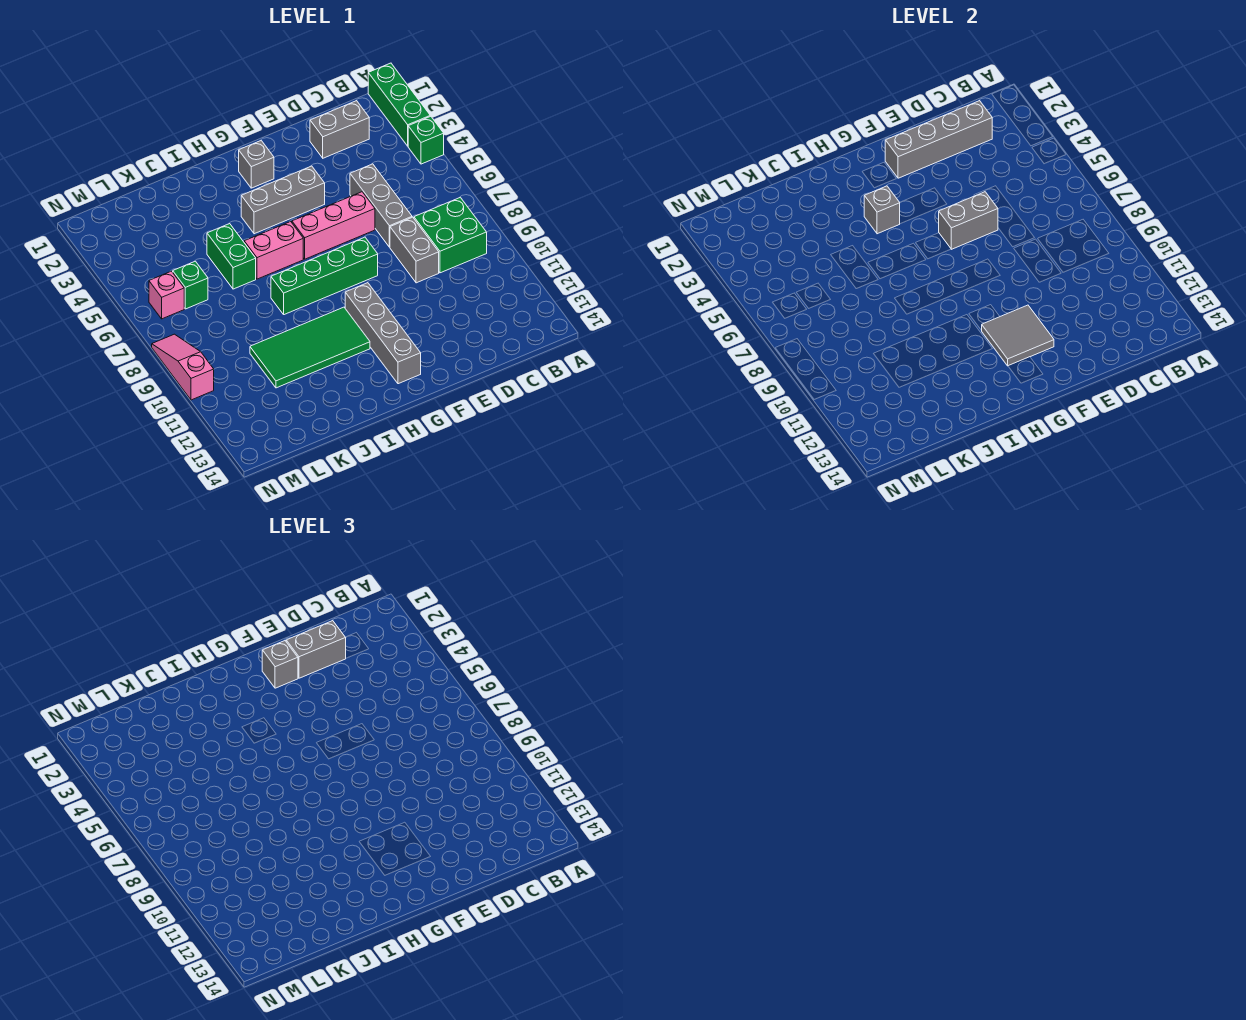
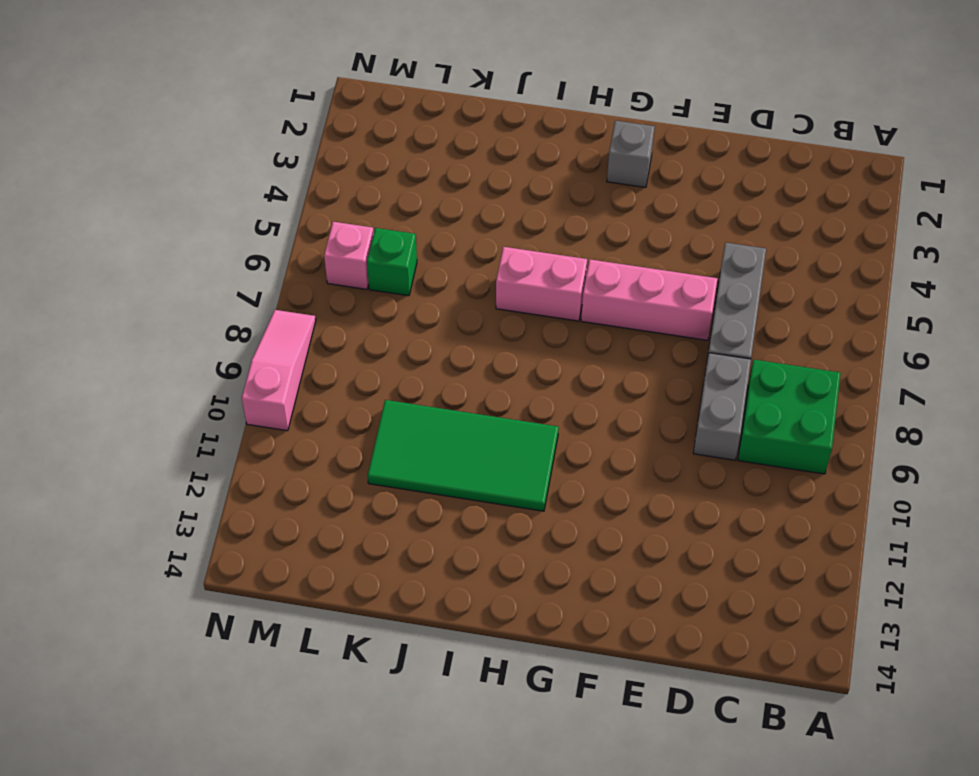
none -> green 1x3 brick [368,63,430,146]
none -> green 1x1 brick [408,116,444,164]
none -> grey 1x2 brick [310,101,369,158]

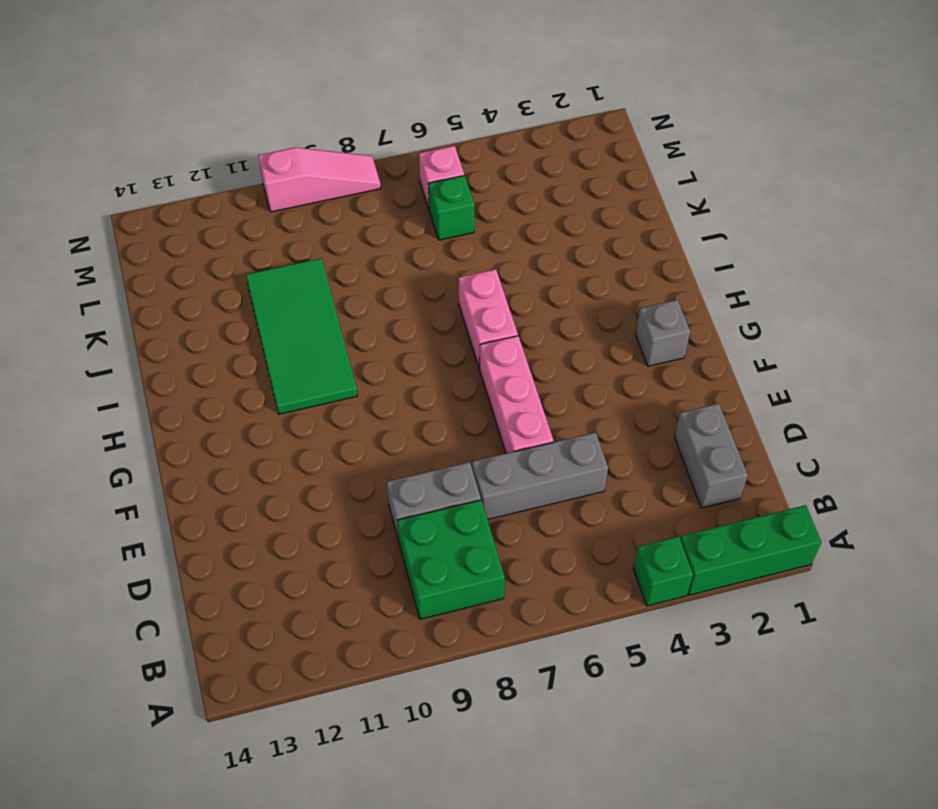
none -> grey 1x3 brick [241,166,325,234]
none -> green 1x4 brick [271,237,378,315]
none -> grey 1x4 brick [345,283,421,384]

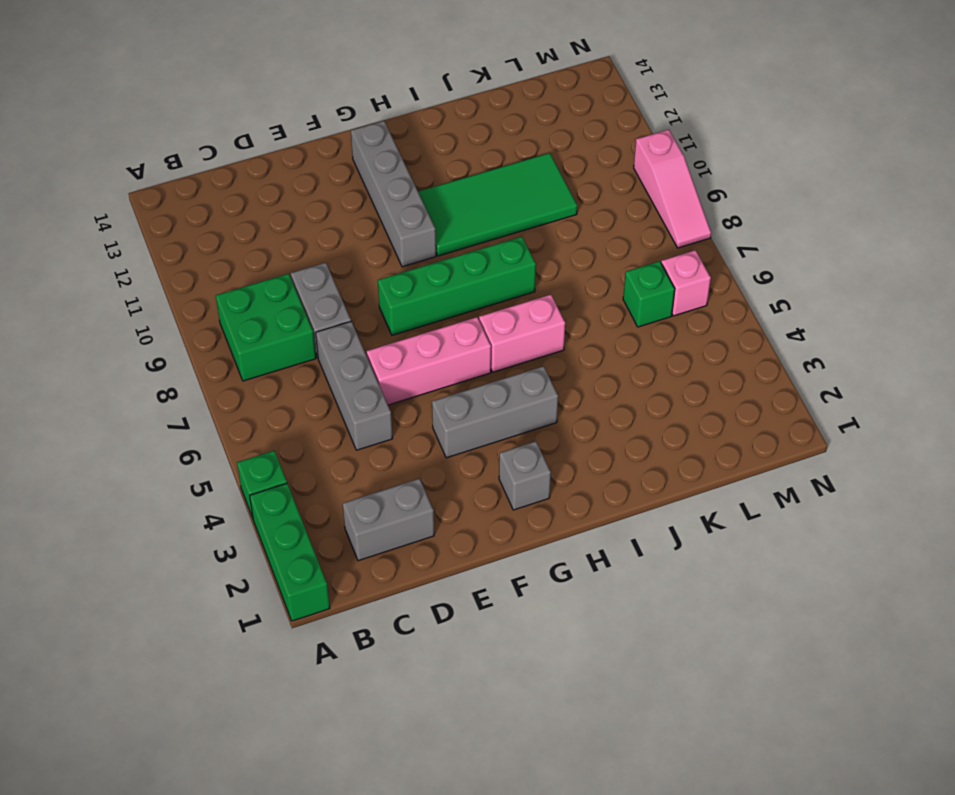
none -> green 1x2 brick [207,224,256,289]
none -> grey 1x4 brick [885,101,992,178]
none -> grey 1x2 brick [939,192,998,249]

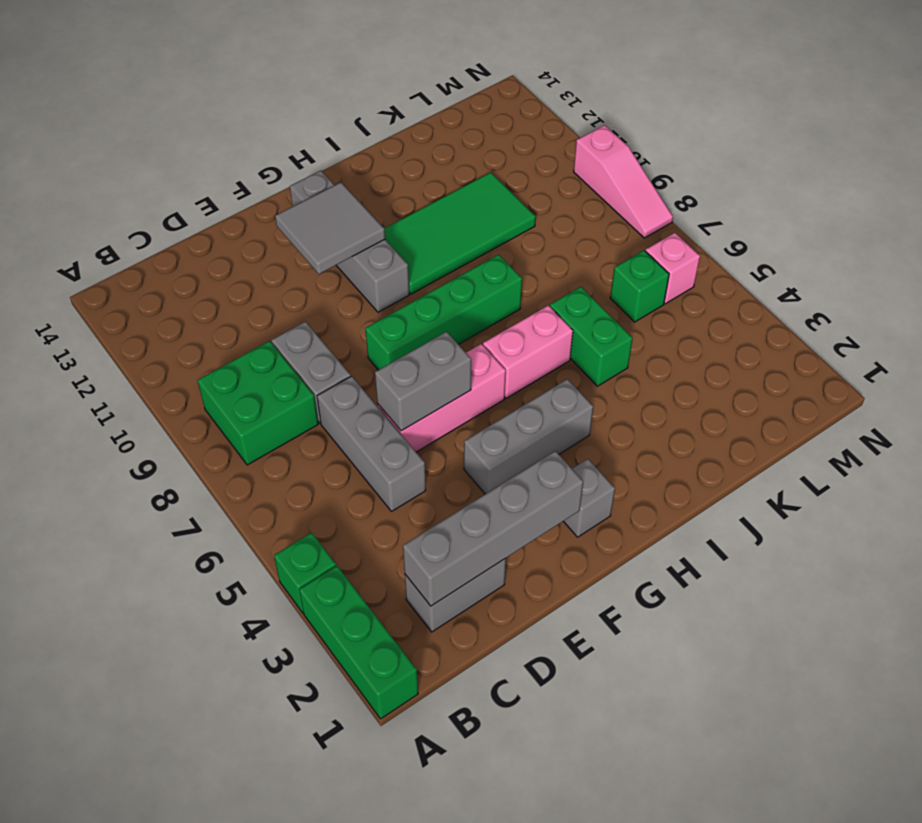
none -> grey 1x1 brick [864,186,900,234]
none -> grey 1x2 brick [286,621,346,678]
none -> grey 1x1 brick [262,641,298,688]

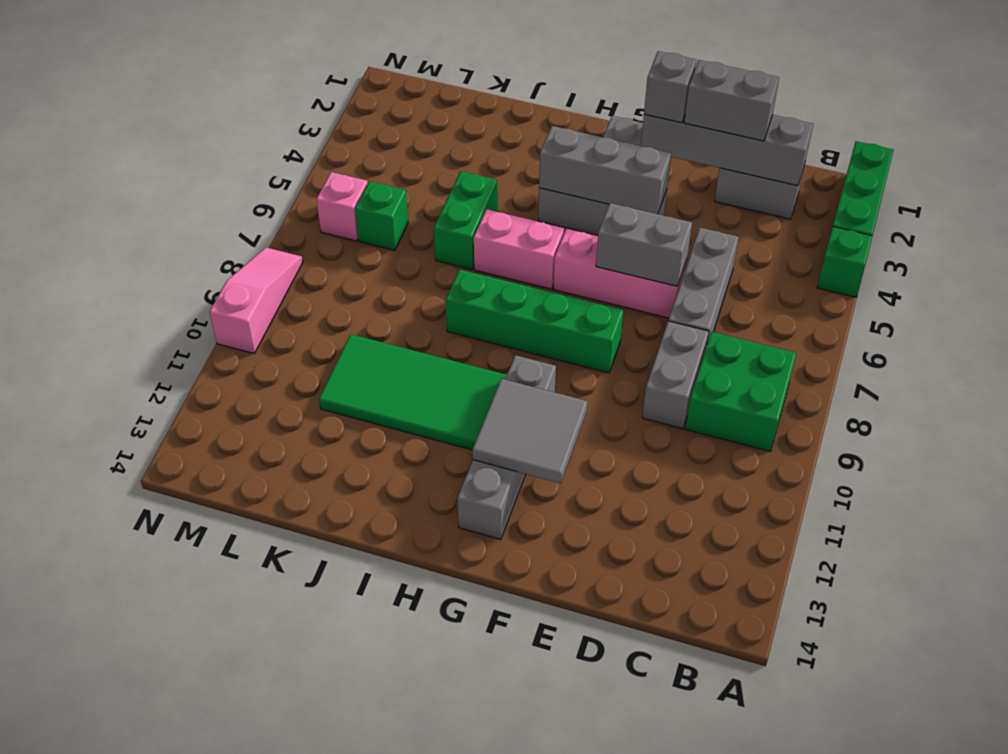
grey 1x3 brick [539,126,671,214] -> grey 1x1 brick [864,186,900,234]

